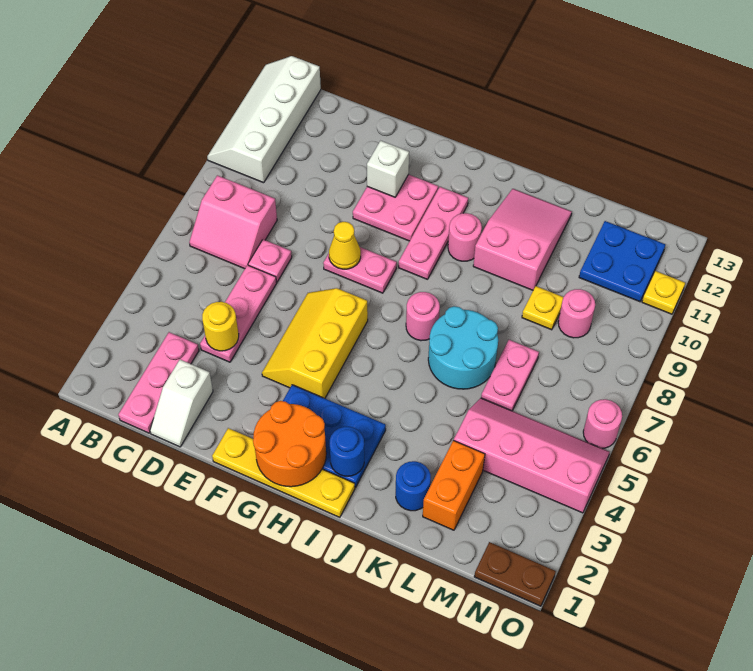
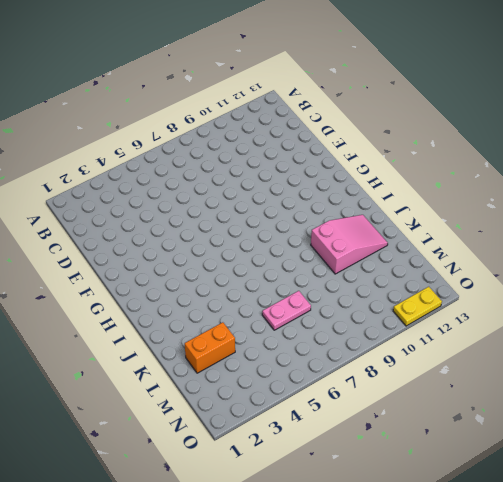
yellow 1x2 plate [393,287,442,326] -> yellow 1x1 plate [642,271,685,314]
none -> white 2x4 slope [207,56,321,183]
none -> pink 2x2 slope [189,175,277,269]
none -> pink 1x3 plate [118,332,199,433]
none -> white 1x2 slope [150,360,213,447]

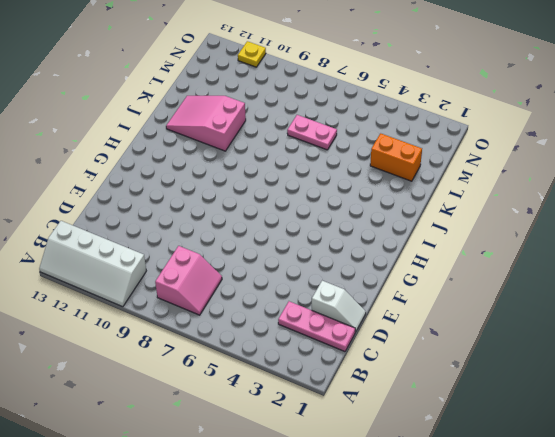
none -> pink 1x3 plate [200,265,277,362]
none -> pink 1x1 plate [248,240,292,282]
none -> yellow 1x4 plate [212,428,355,517]
none -> yellow 2x3 slope [262,288,368,398]

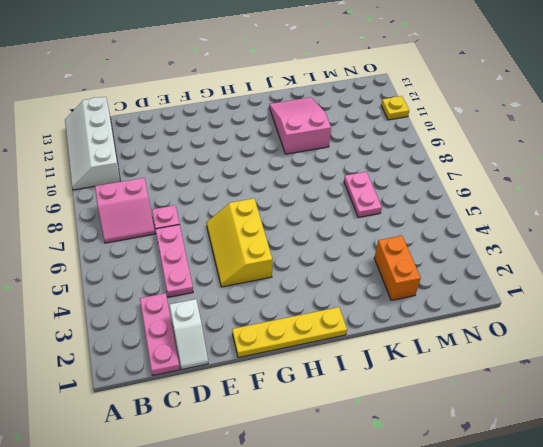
none -> pink 1x2 plate [323,247,397,293]
none -> pink 2x2 plate [353,175,438,241]
none -> blue 2x3 plate [283,385,386,487]
none -> pink 1x3 plate [399,187,468,279]

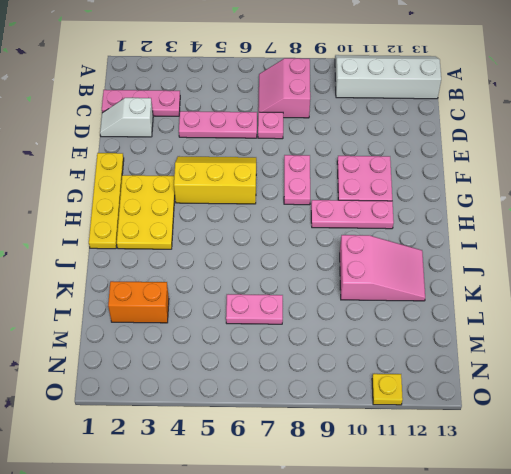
yellow 2x3 plate [117,175,175,249] -> blue 2x3 plate [283,385,386,487]
none -> pink 1x1 round brick [406,292,440,341]
none -> pink 1x1 round brick [448,213,482,261]
none -> cyan 2x2 round brick [428,306,498,389]
none -> blue 1x1 round brick [396,461,431,511]

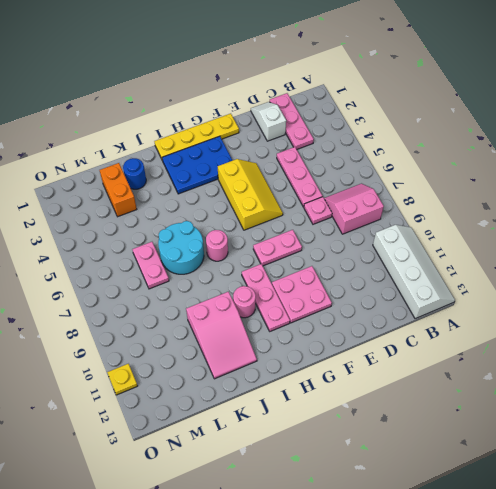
none -> pink 2x4 slope [454,398,610,513]
none -> yellow 1x1 plate [522,286,563,330]
none -> pink 1x1 round brick [558,289,595,338]
none -> blue 2x2 plate [579,221,665,302]

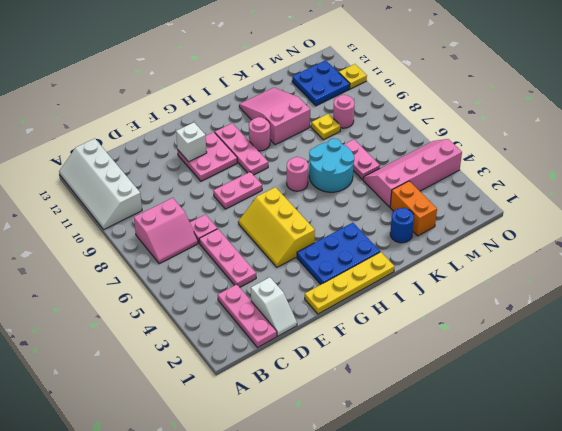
none -> brown 1x2 plate [474,542,556,606]
none -> pink 1x1 round brick [583,399,622,448]
none -> yellow 1x1 round brick [202,302,239,351]
none -> yellow 1x1 cone [329,222,361,269]

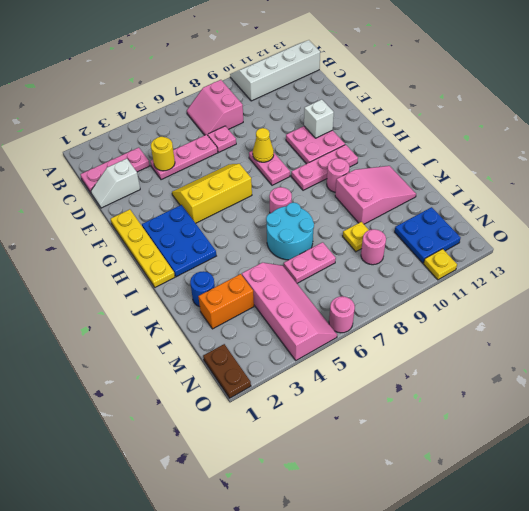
none -> orange 2x2 round brick [253,401,326,487]
none -> blue 1x1 round brick [330,427,364,476]

